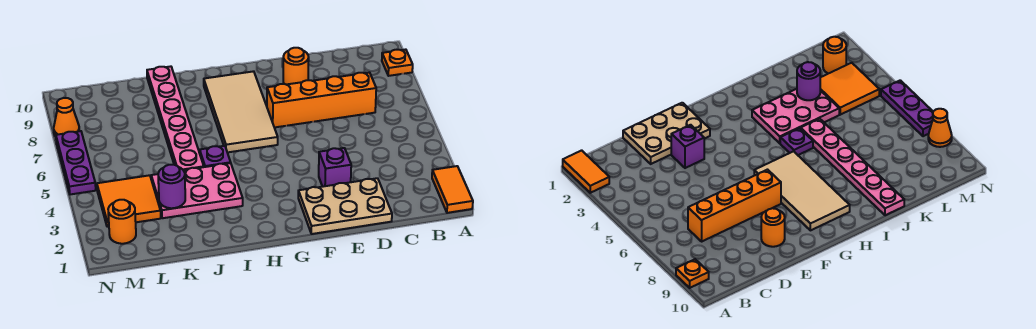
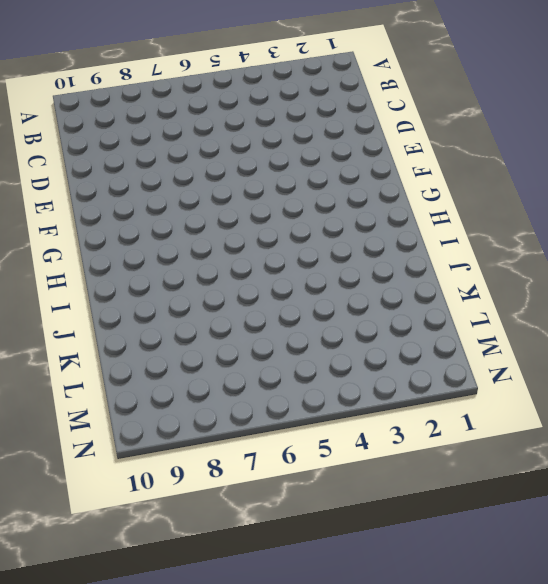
none -> orange 1x2 tile [432,166,473,213]
none -> orange 1x1 plate [382,49,413,76]
none -> orange 1x4 brick [267,72,376,128]

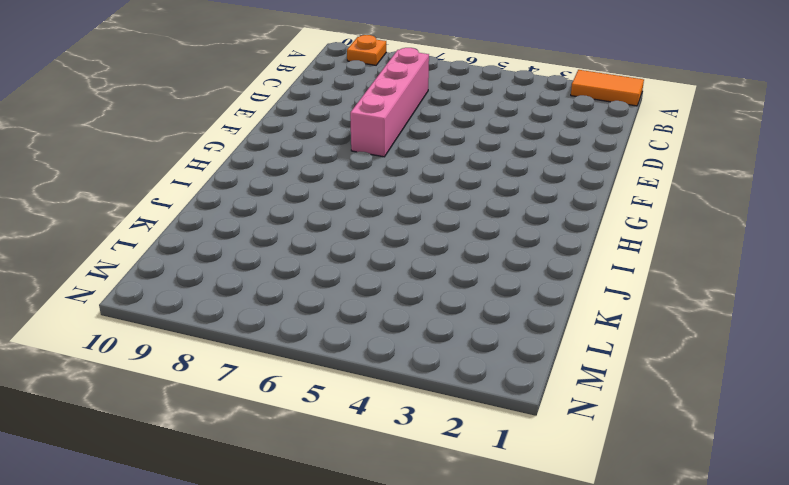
pink 1x4 brick [350,48,429,157] -> orange 1x4 brick [267,72,376,128]
none -> tan 2x3 plate [298,178,392,234]
none -> purple 1x1 brick [319,148,351,187]
none -> orange 1x1 round brick [283,48,309,85]

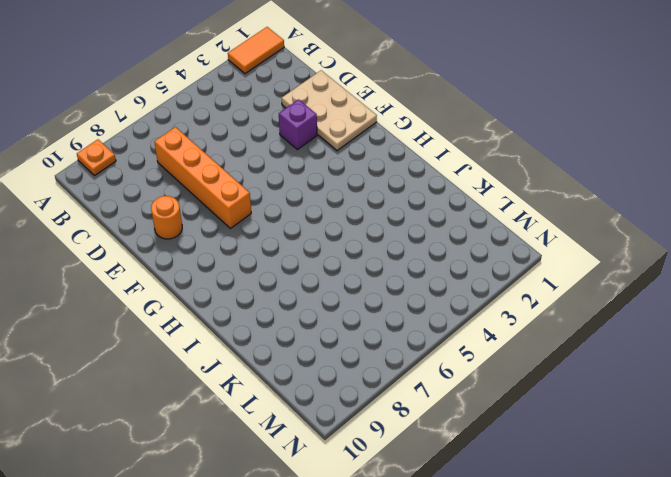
none -> tan 2x4 tile [204,71,278,152]
none -> pink 2x3 plate [151,163,243,218]
none -> purple 1x1 plate [200,146,231,167]

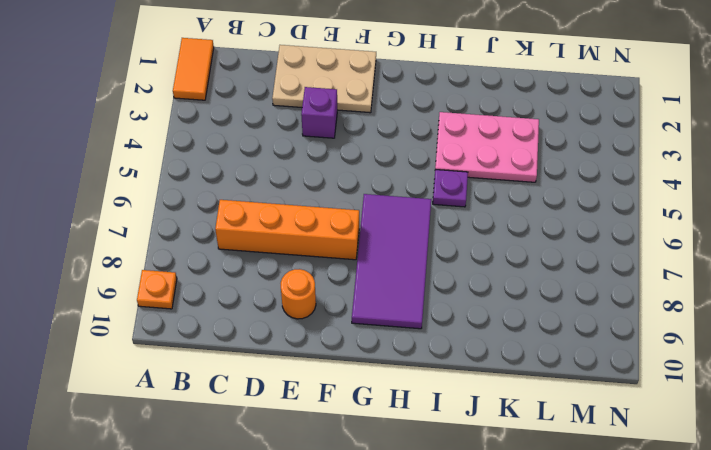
purple 2x4 tile [352,194,431,329] -> tan 2x4 tile [204,71,278,152]
none -> pink 1x6 plate [147,66,204,170]
none -> orange 2x2 tile [97,175,161,227]
none -> orange 1x1 round brick [108,200,136,244]

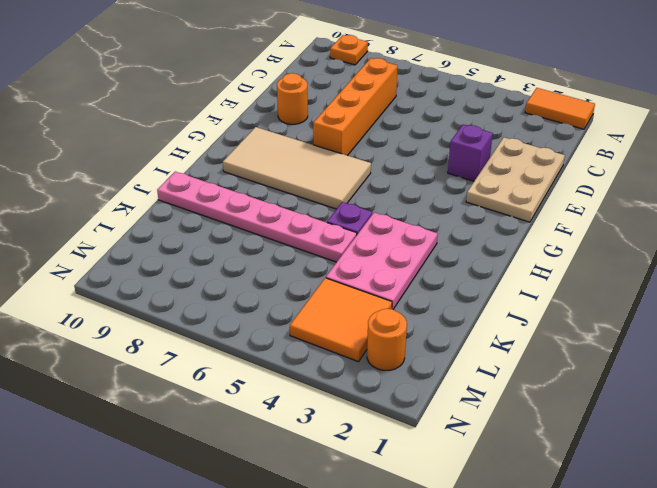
none -> purple 1x3 plate [56,131,96,194]
none -> orange 1x1 cone [54,98,79,136]
none -> purple 1x1 round brick [158,165,185,208]

